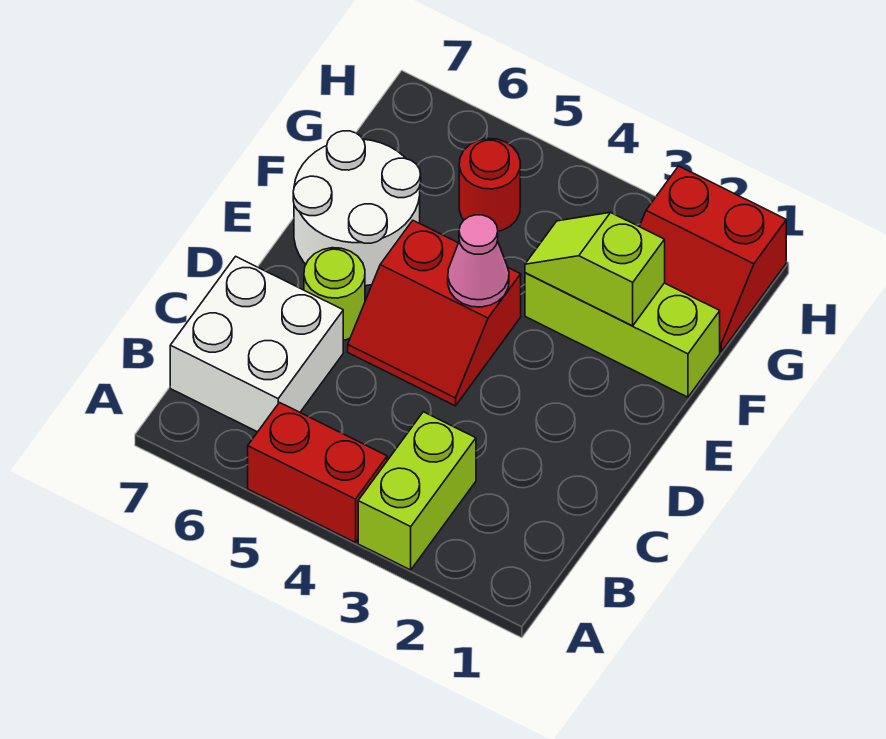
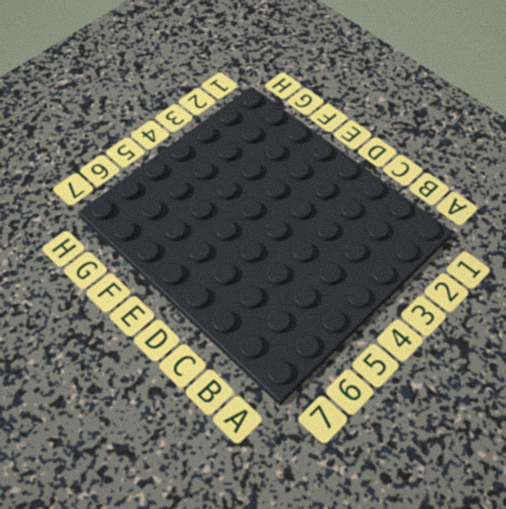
none -> lime 1x2 brick [358,412,476,570]
none -> red 1x2 brick [248,403,387,543]

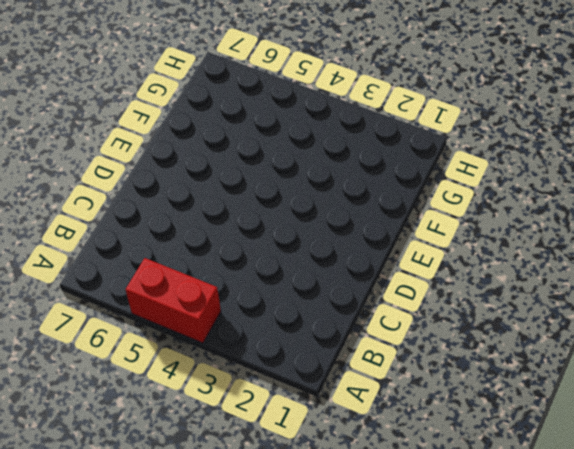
none -> lime 1x2 brick [358,412,476,570]
none -> white 2x2 brick [170,256,343,432]

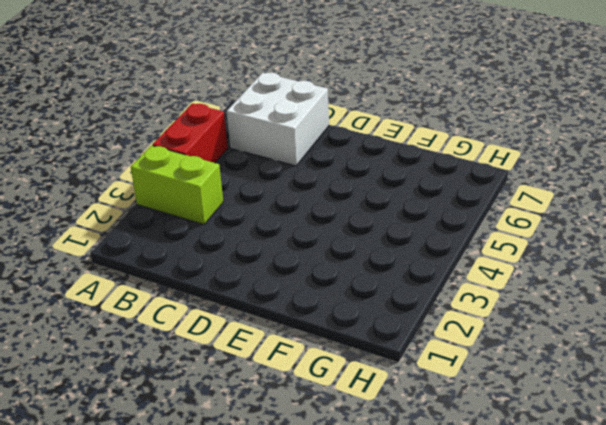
none -> red 2x2 slope [348,221,521,406]
none -> lime 1x1 round brick [304,248,365,340]

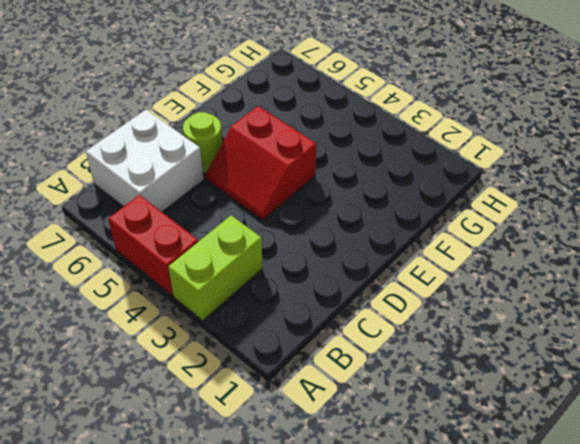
none -> white 2x2 round brick [293,131,421,286]
none -> lime 1x3 brick [525,273,720,397]

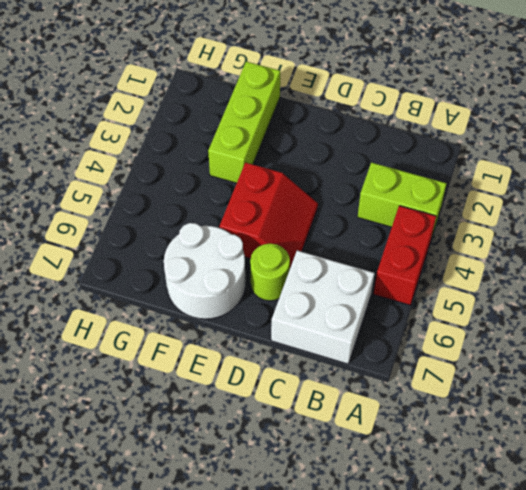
none -> red 2x2 slope [639,166,786,351]
none -> red 1x1 round brick [459,139,520,231]

